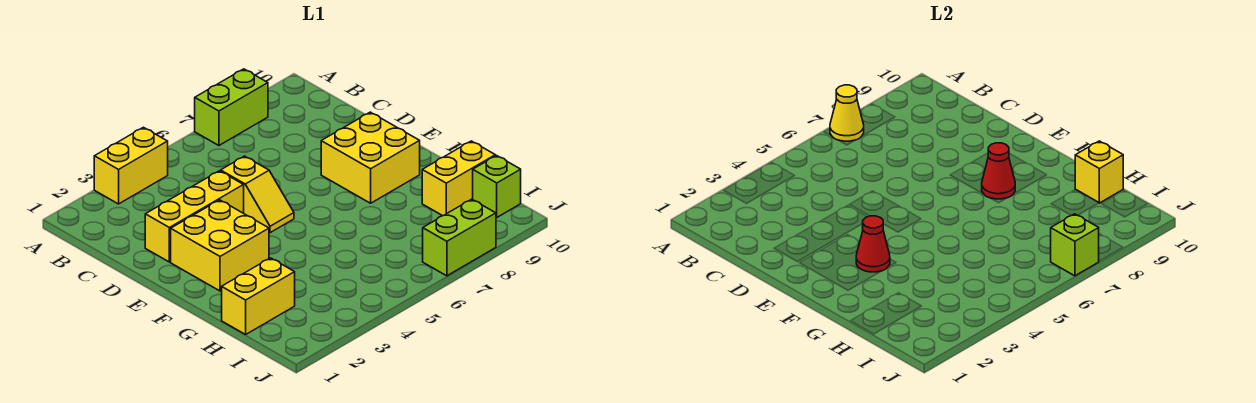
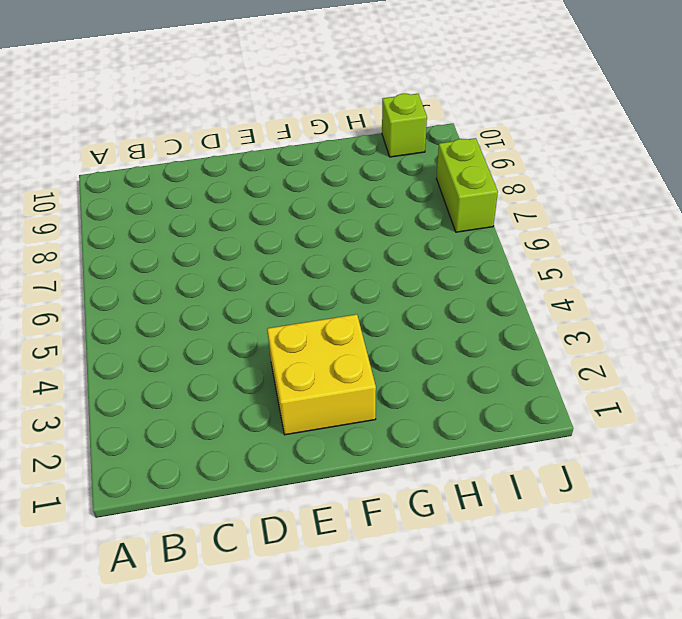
none -> yellow 1x2 brick [94,127,168,204]
none -> lime 1x2 brick [195,69,268,145]
none -> yellow 1x3 brick [145,171,244,262]

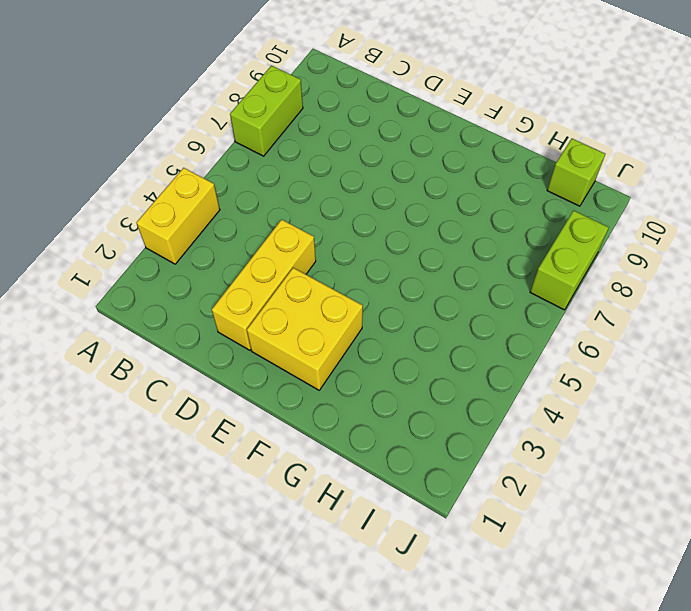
none -> yellow 1x2 slope [221,156,294,233]
none -> yellow 2x2 brick [321,112,420,203]
none -> yellow 1x2 brick [222,258,295,334]

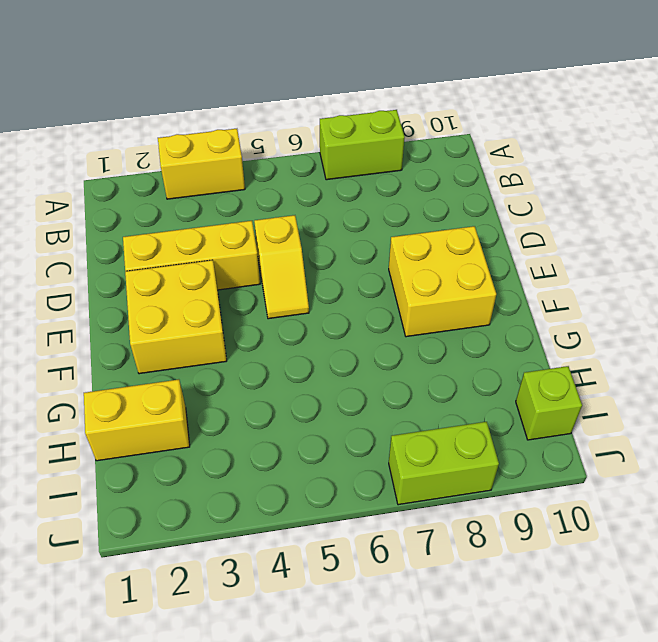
none -> yellow 1x2 brick [422,141,495,216]
none -> yellow 1x1 cone [830,85,864,141]
none -> red 1x1 cone [856,216,890,272]

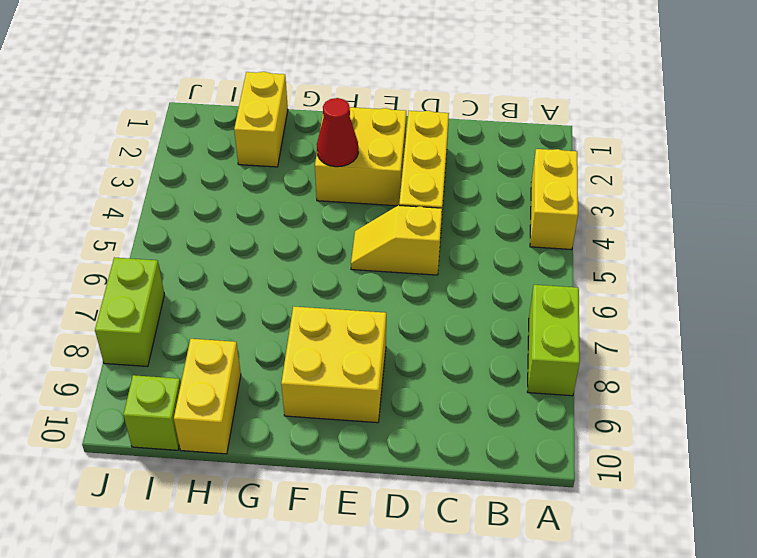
none -> yellow 1x1 cone [830,85,864,141]
none -> red 1x1 cone [982,143,1015,199]
none -> yellow 1x1 brick [1075,141,1123,203]

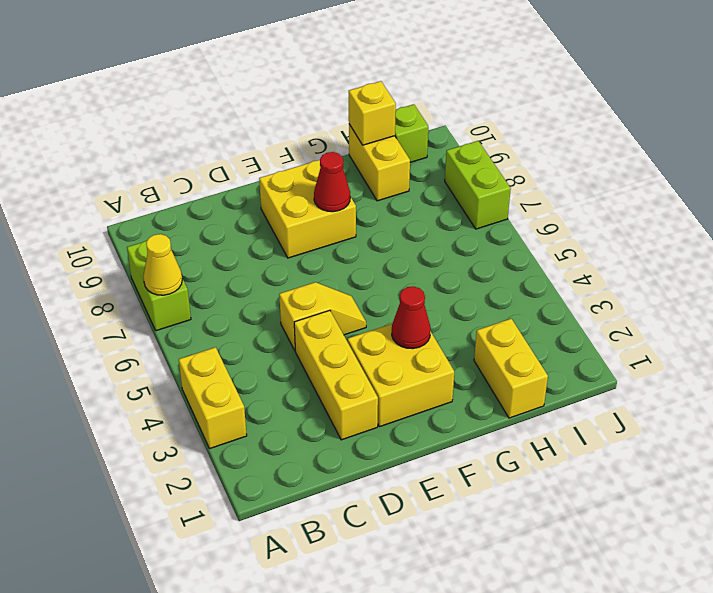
none -> lime 1x1 brick [1051,214,1099,276]

